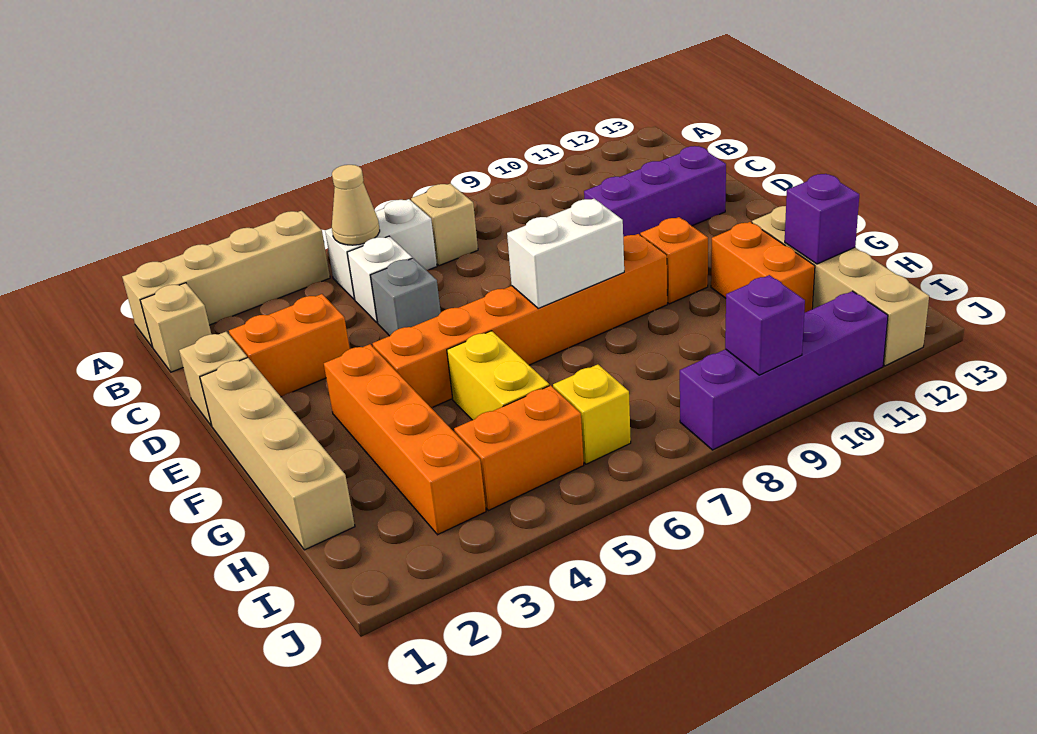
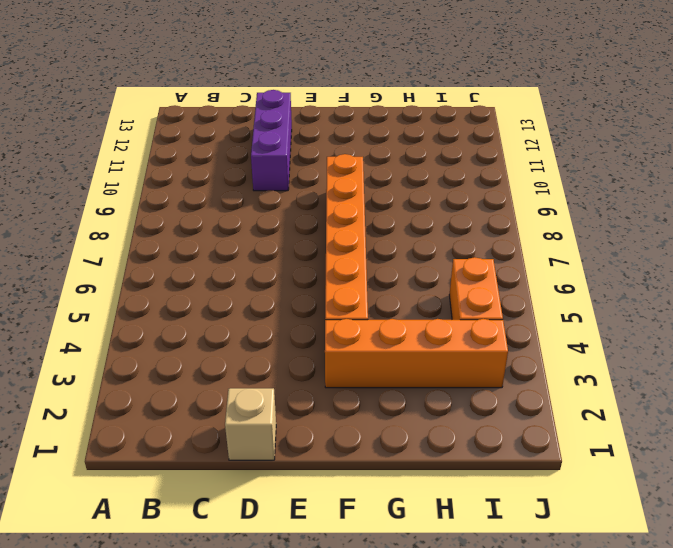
none -> tan 1x4 brick [122,211,330,347]
none -> tan 1x1 brick [140,283,211,372]
none -> white 1x2 brick [325,199,437,299]

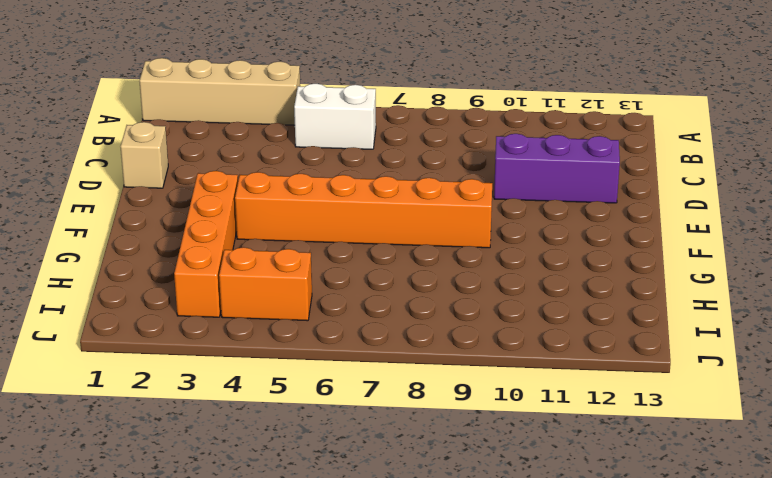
none -> tan 1x1 brick [140,283,211,372]
none -> tan 1x1 brick [411,183,478,266]
none -> white 1x1 brick [347,236,412,323]

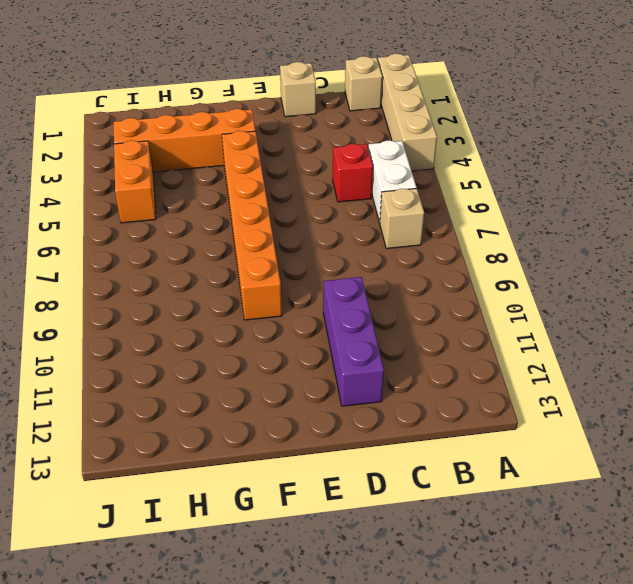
red 1x1 brick [333,144,373,202] -> white 1x1 brick [347,236,412,323]
none -> orange 1x2 brick [229,294,350,397]
none -> grey 1x1 brick [370,258,441,336]
none -> tan 1x4 brick [200,358,355,550]

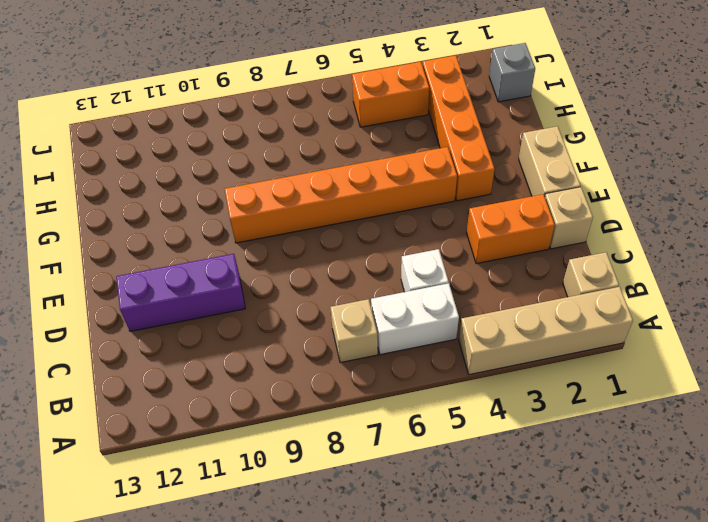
tan 1x2 brick [519,126,581,196] -> tan 1x4 brick [200,358,355,550]
grey 1x1 brick [489,43,535,102] -> grey 1x1 brick moved to [370,258,441,336]
none -> orange 1x1 brick [640,217,708,304]
none -> yellow 1x2 brick [447,331,549,420]
none -> orange 1x2 brick [711,222,815,313]

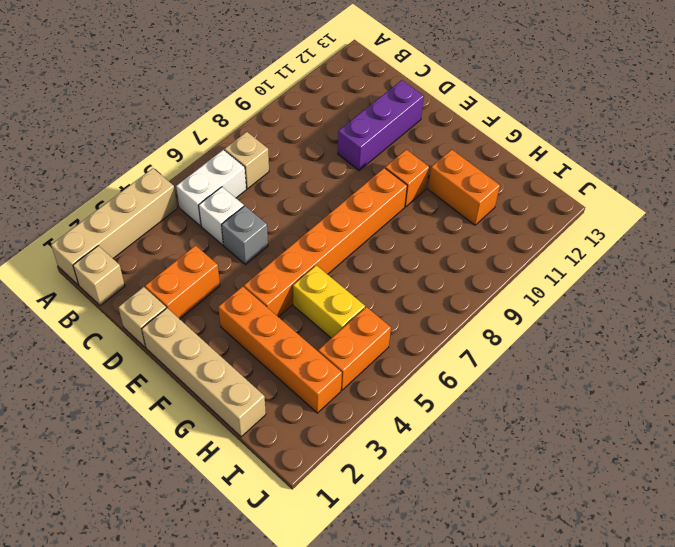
none -> tan 1x4 brick [752,206,929,366]
none -> yellow 1x1 brick [553,364,631,464]
none -> purple 1x4 brick [680,291,888,450]

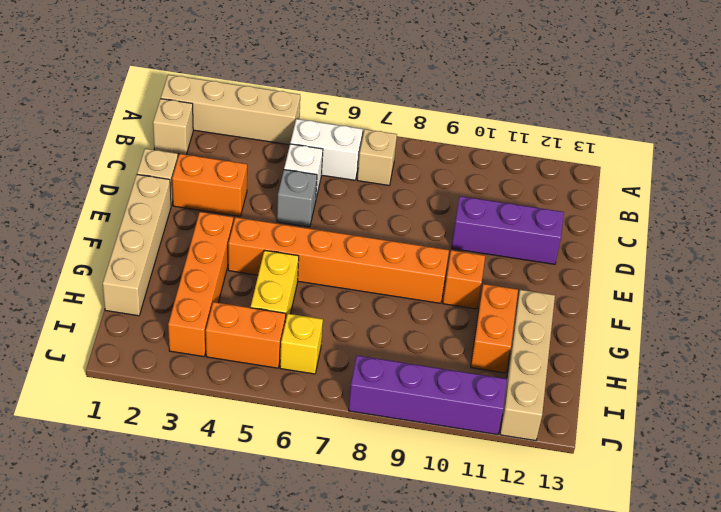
none -> tan 1x1 cone [332,165,380,245]
none -> white 1x2 brick [507,199,624,308]
none -> purple 1x1 brick [785,174,859,264]

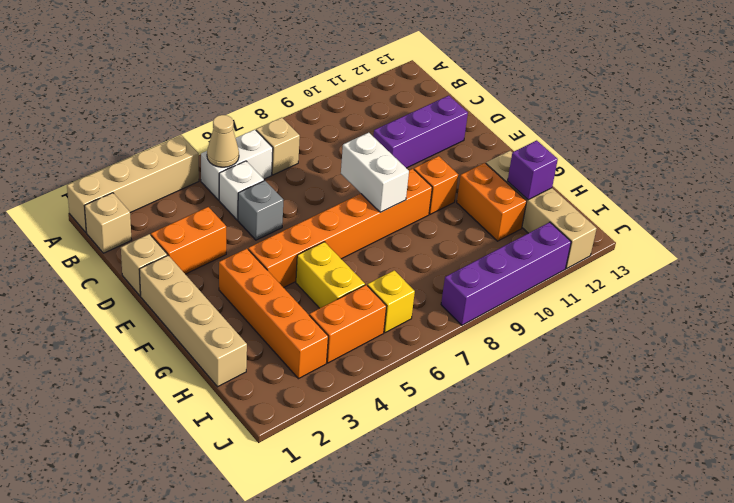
white 1x2 brick [341,133,409,212] -> white 1x2 brick turned to [507,199,624,308]
none -> purple 1x1 brick [725,275,805,375]

